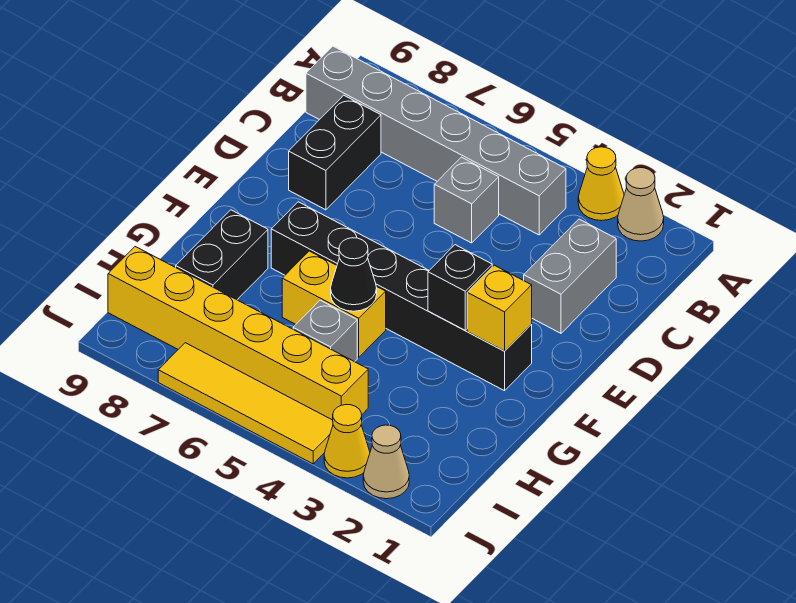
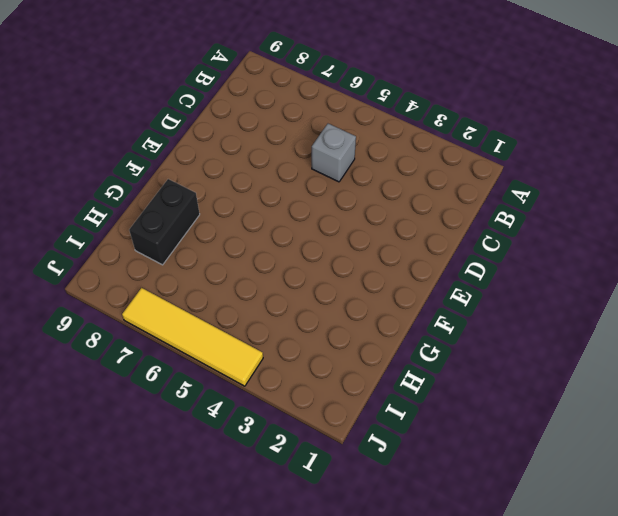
none -> tan 1x1 cone [618,168,664,241]
none -> yellow 1x1 cone [578,147,624,221]
none -> grey 1x6 brick [306,46,566,235]

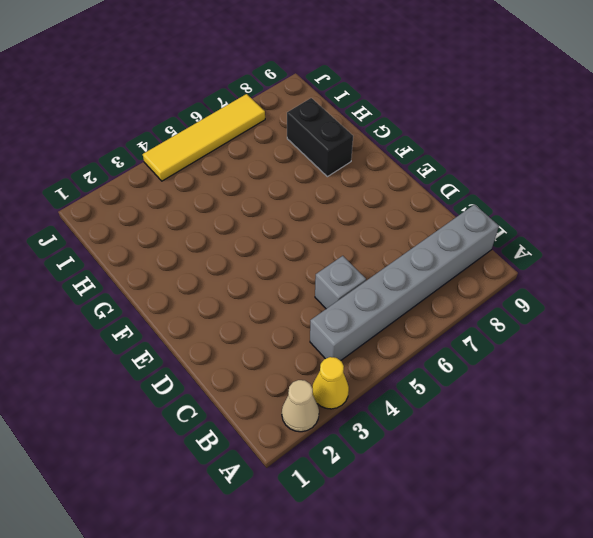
none -> grey 1x2 brick [524,219,616,333]
none -> black 1x2 brick [289,95,381,210]
none -> black 1x6 brick [271,202,532,391]

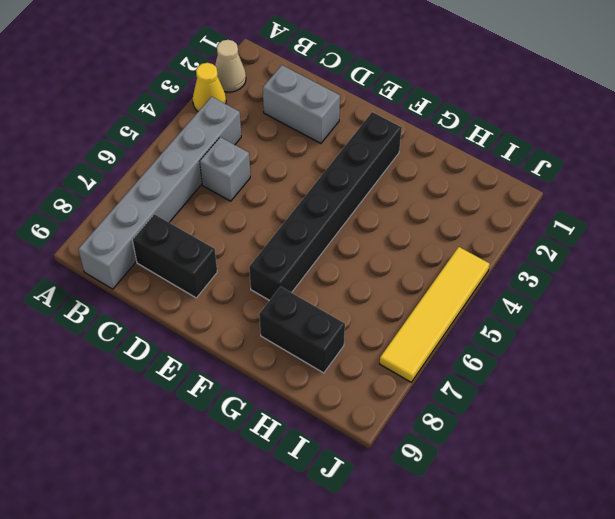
none -> yellow 1x2 brick [282,251,386,357]
none -> grey 1x1 brick [293,300,357,362]
none -> yellow 1x6 brick [108,247,368,420]

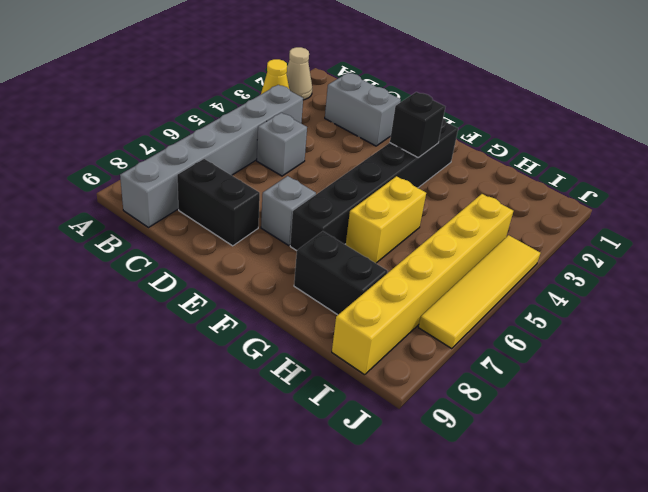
grey 1x1 brick [261,176,316,245] -> grey 1x1 brick moved to [293,300,357,362]
none -> tan 1x1 cone [363,425,409,499]
none -> yellow 1x1 cone [324,405,370,478]
none -> yellow 1x1 brick [467,265,532,351]

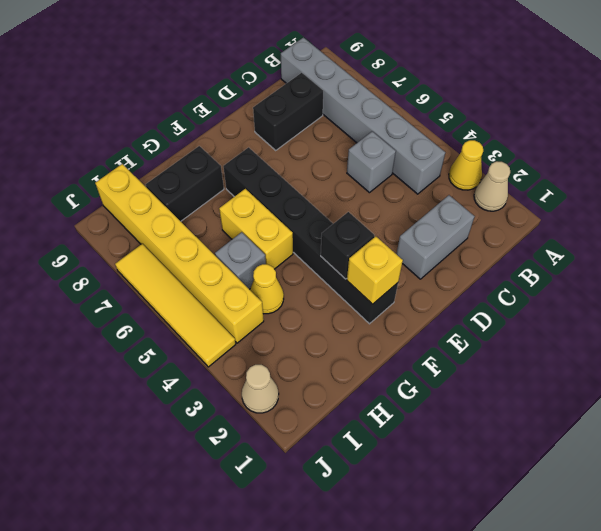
yellow 1x1 cone [250,264,284,314] -> yellow 1x1 cone moved to [324,405,370,478]
none -> black 1x1 cone [331,238,377,311]

